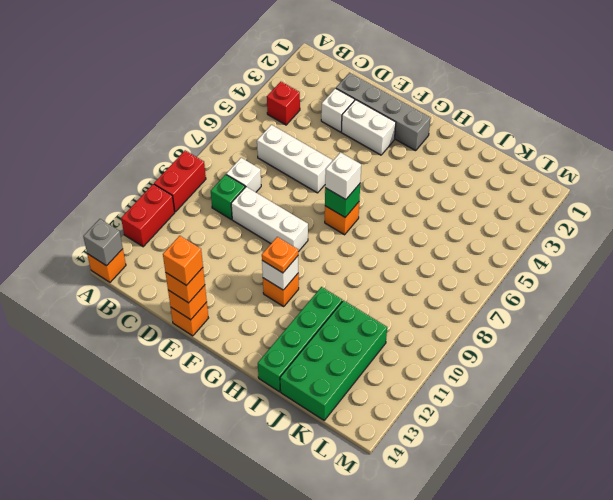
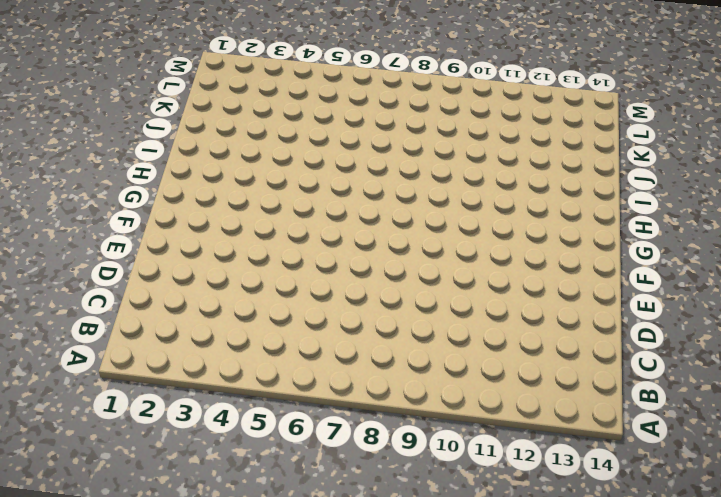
none -> red 1x2 brick [154,150,206,212]
none -> red 1x2 brick [121,184,175,247]
none -> orange 1x1 brick [87,249,126,282]

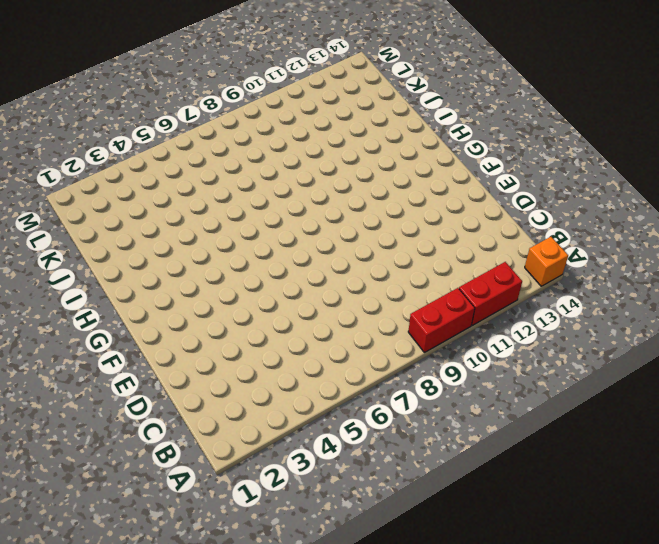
none -> red 1x1 brick [267,82,300,125]
none -> white 1x3 brick [257,125,332,193]
none -> white 1x1 brick [226,158,261,192]

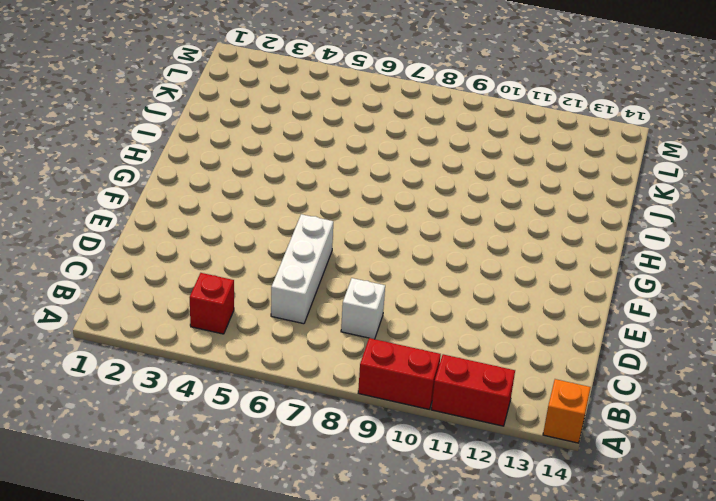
none -> green 1x1 brick [211,175,245,219]
none -> grey 1x4 brick [336,73,431,151]
none -> white 1x1 brick [321,88,355,132]

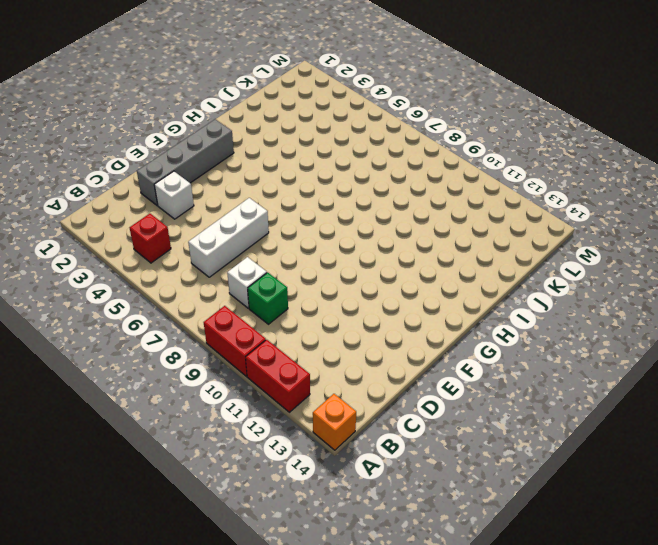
none -> white 1x3 brick [231,187,308,252]
none -> white 1x2 brick [341,100,396,155]
none -> orange 1x1 brick [171,302,208,336]

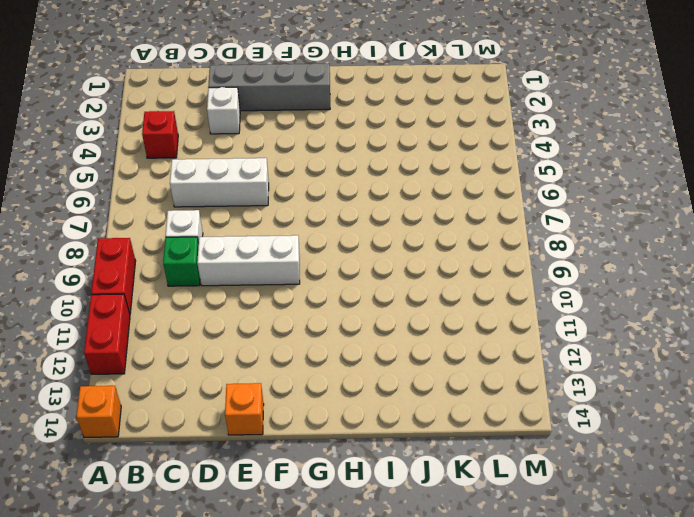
none -> white 1x2 brick [341,100,396,155]
none -> orange 1x1 brick [325,202,359,235]
none -> orange 1x1 brick [263,274,299,306]

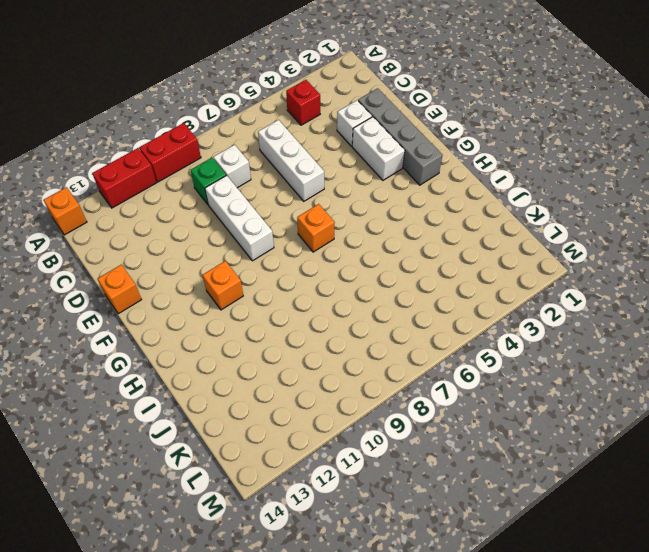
none -> green 1x4 brick [258,287,342,392]
none -> green 2x4 brick [280,300,387,420]
none -> grey 1x1 brick [83,219,123,266]

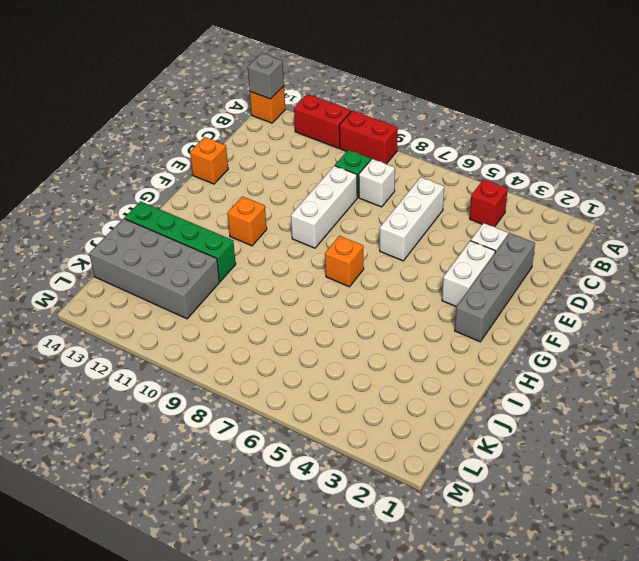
grey 2x4 brick [89,218,220,319] -> green 2x4 brick [280,300,387,420]
none -> orange 1x1 brick [168,285,207,320]
none -> green 1x1 brick [325,184,360,217]
none -> white 1x1 brick [262,256,298,290]

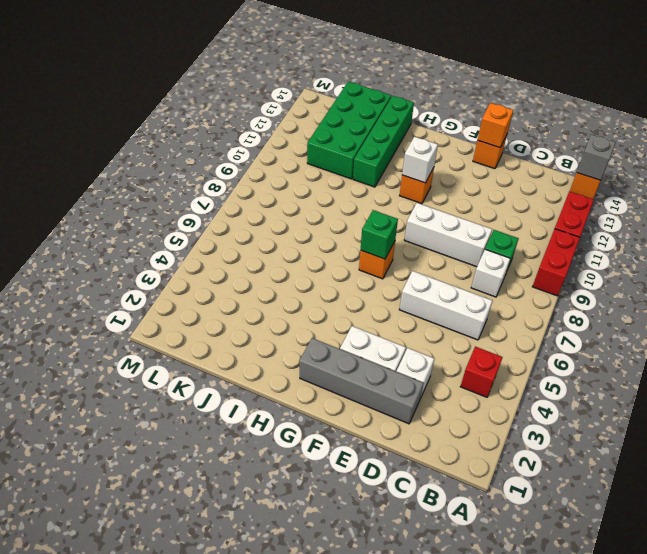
none -> orange 1x1 brick [165,268,205,303]
none -> white 1x1 brick [325,152,361,200]
none -> orange 1x1 plate [262,237,298,273]

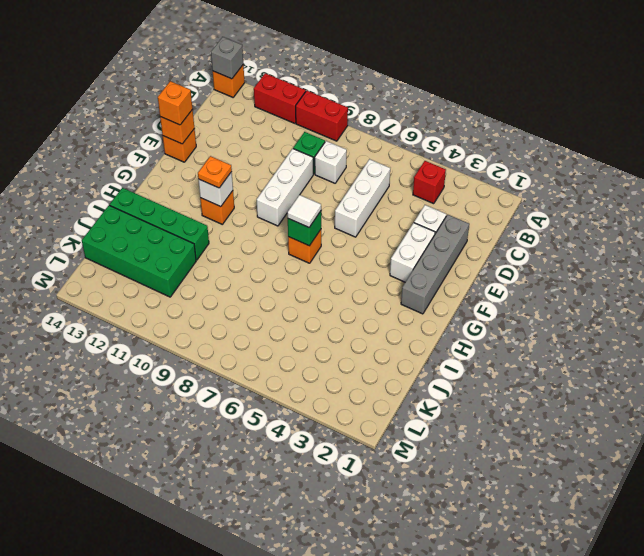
white 1x1 tile [287,195,321,227] -> white 1x1 brick [325,152,361,200]
none -> orange 1x1 brick [163,236,203,285]

